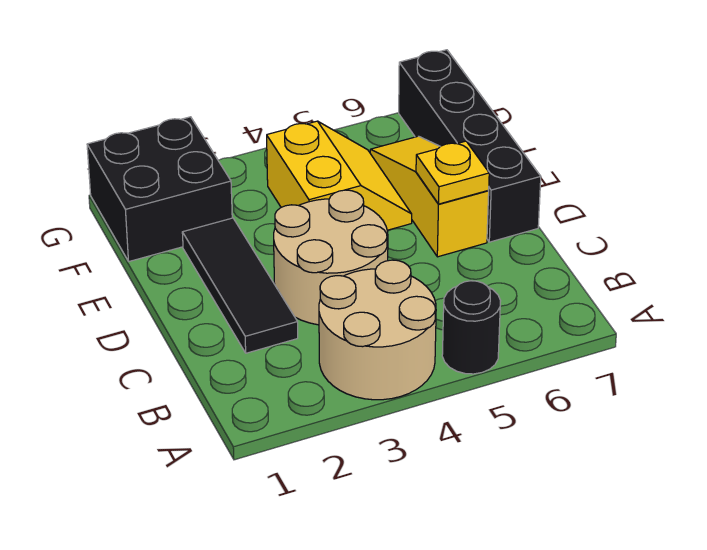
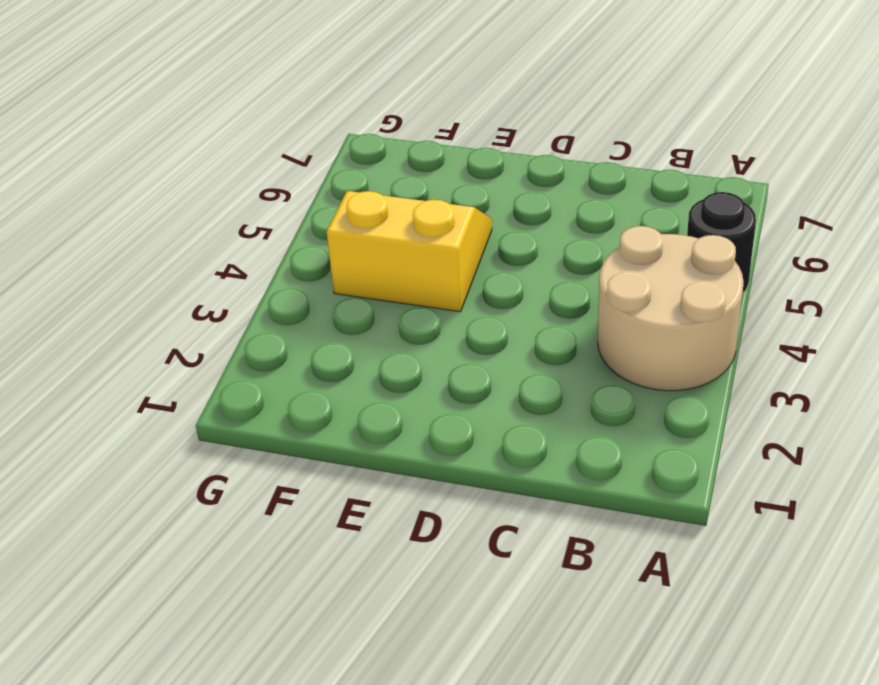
none -> black 1x3 tile [182,218,298,353]
none -> tan 2x2 round brick [274,190,388,325]

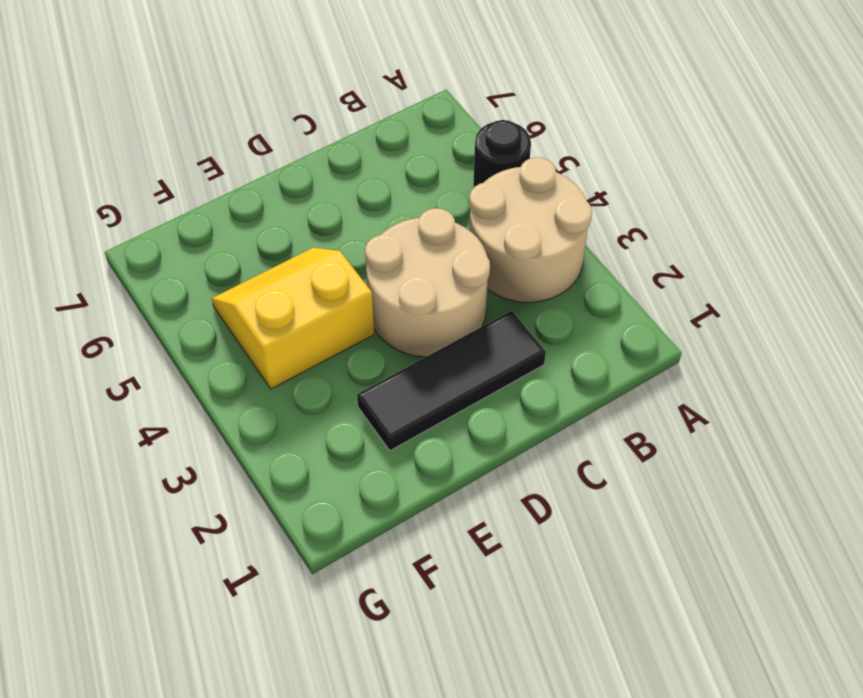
none -> yellow 1x3 slope [370,136,489,257]
none -> black 1x4 brick [399,50,541,242]

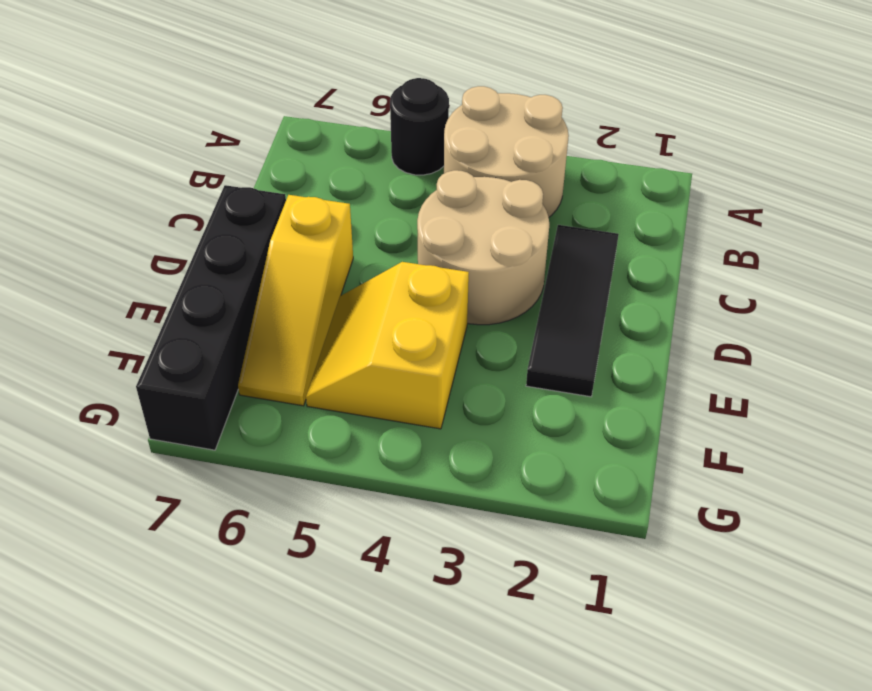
none -> black 2x2 brick [87,117,232,261]
none -> yellow 1x1 plate [416,141,489,204]

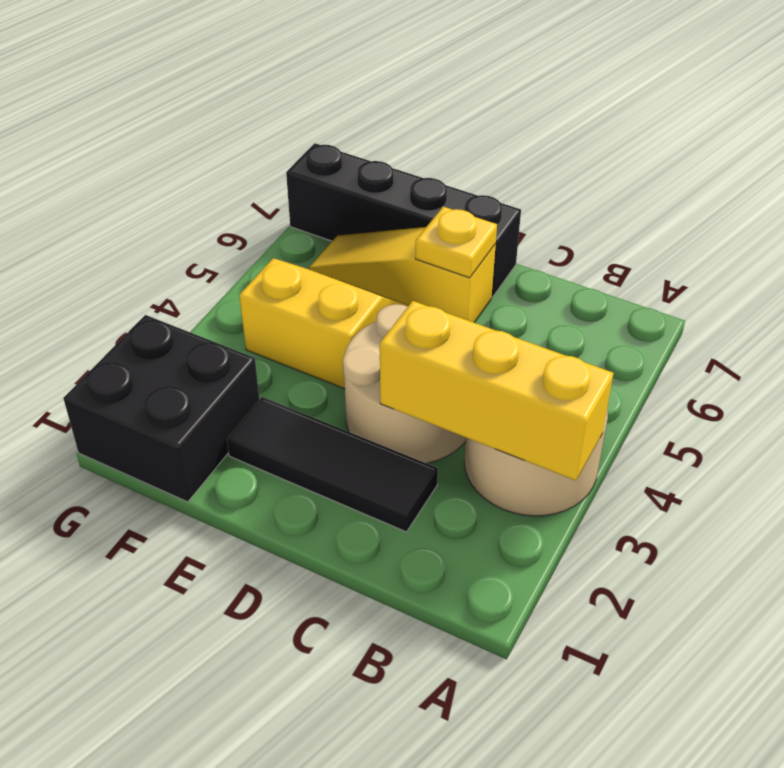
yellow 1x3 brick [380,301,613,481] -> none
none -> black 1x1 round brick [442,281,501,374]

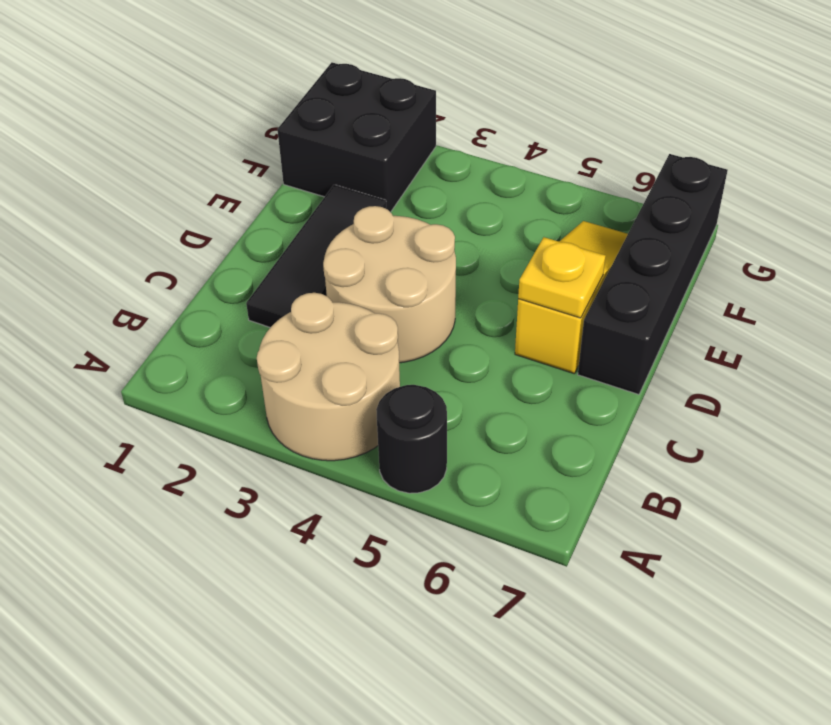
none -> yellow 2x2 slope [267,121,412,230]

